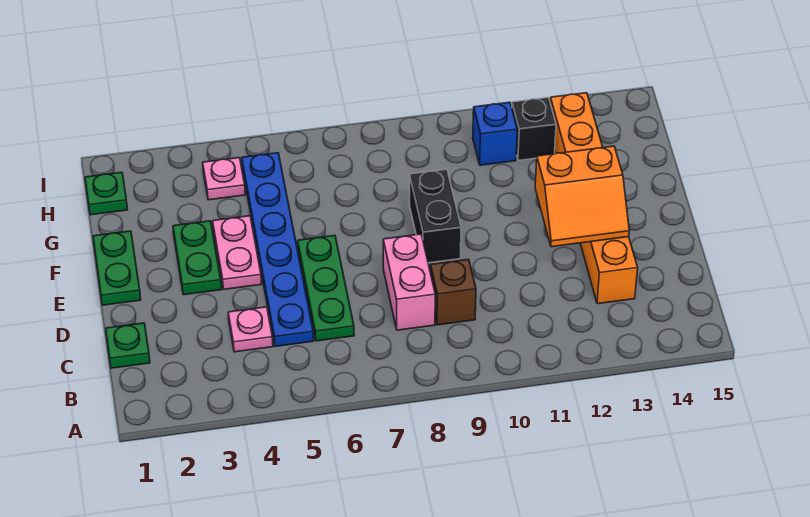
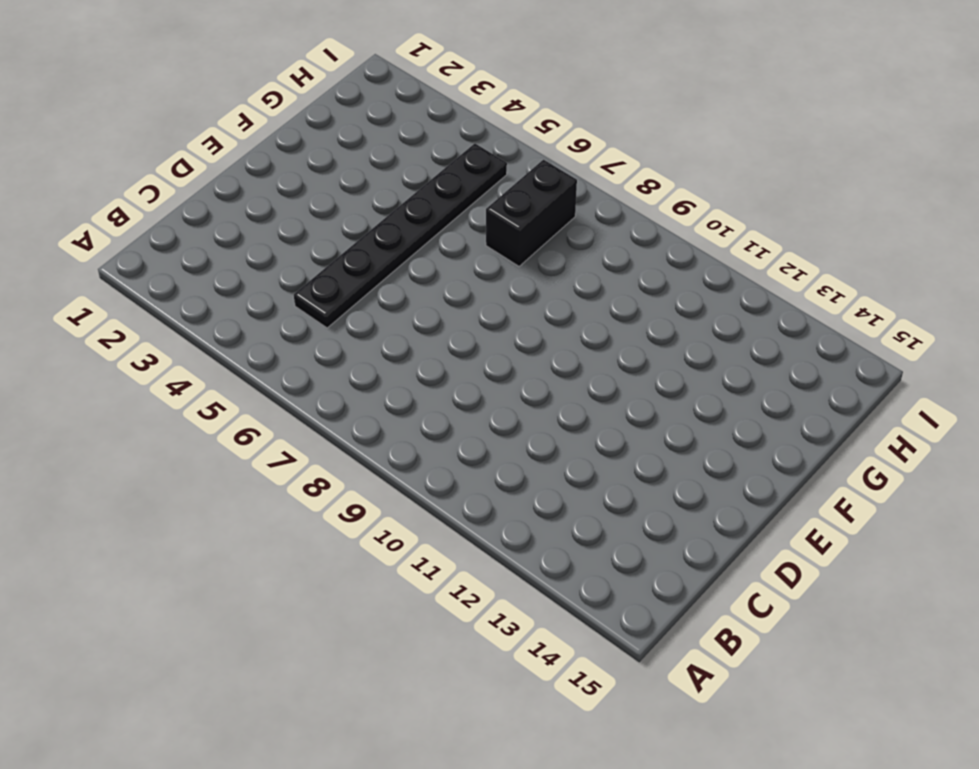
black 1x6 plate [294,144,507,328] -> blue 1x6 plate [242,153,314,346]
black 1x2 brick [486,160,577,266] -> black 1x2 brick moved to [410,169,461,263]
none -> green 1x1 plate [106,323,150,368]
none -> pink 1x1 plate [228,307,273,352]
none -> green 1x3 plate [298,235,354,341]

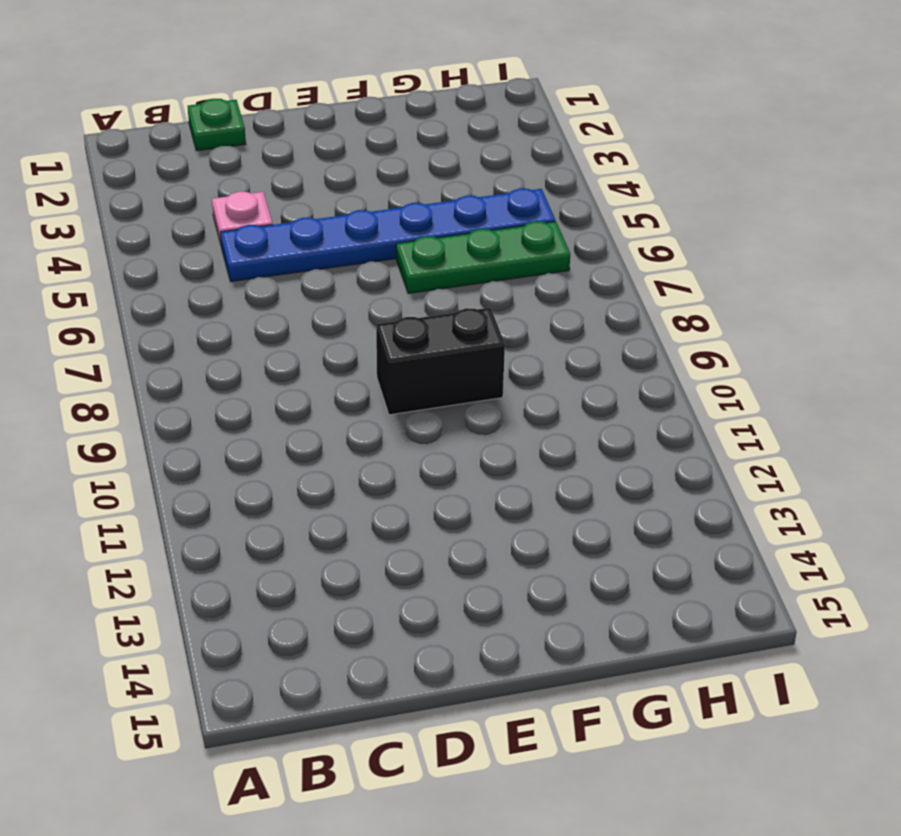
green 1x3 plate [396,221,570,294] -> green 1x3 plate moved to [298,235,354,341]
none -> pink 1x2 brick [383,234,435,330]
none -> brown 1x1 brick [430,259,476,325]
none -> orange 1x6 brick [550,93,638,304]

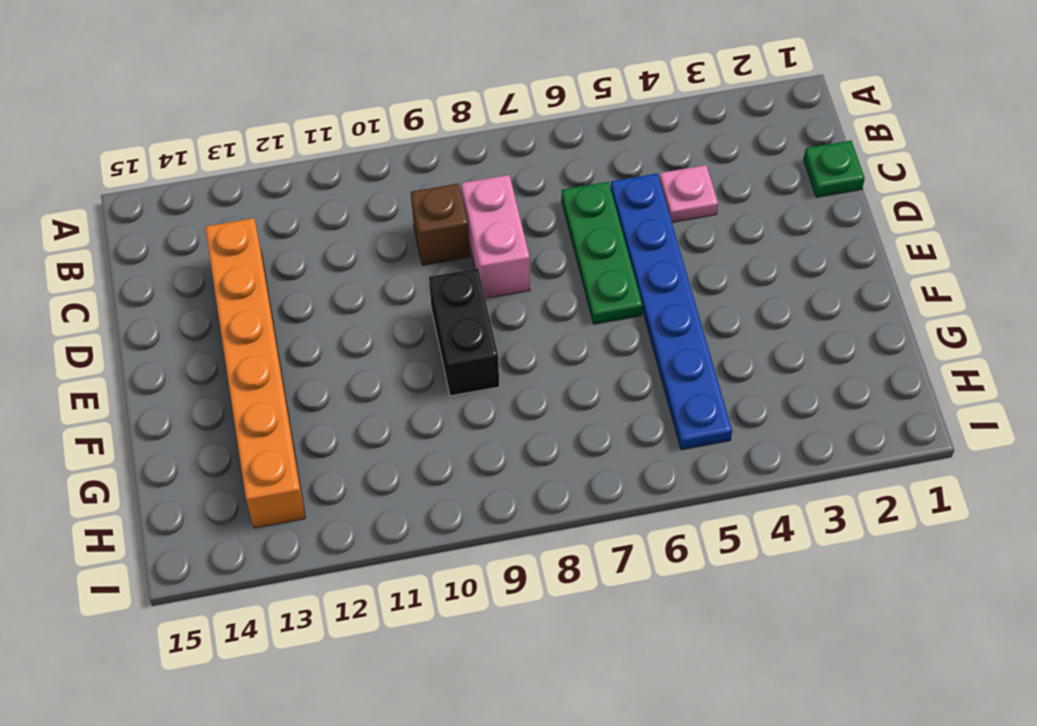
none -> green 1x2 plate [93,231,141,305]
none -> green 1x2 plate [173,221,221,295]
none -> pink 1x2 plate [213,216,262,289]

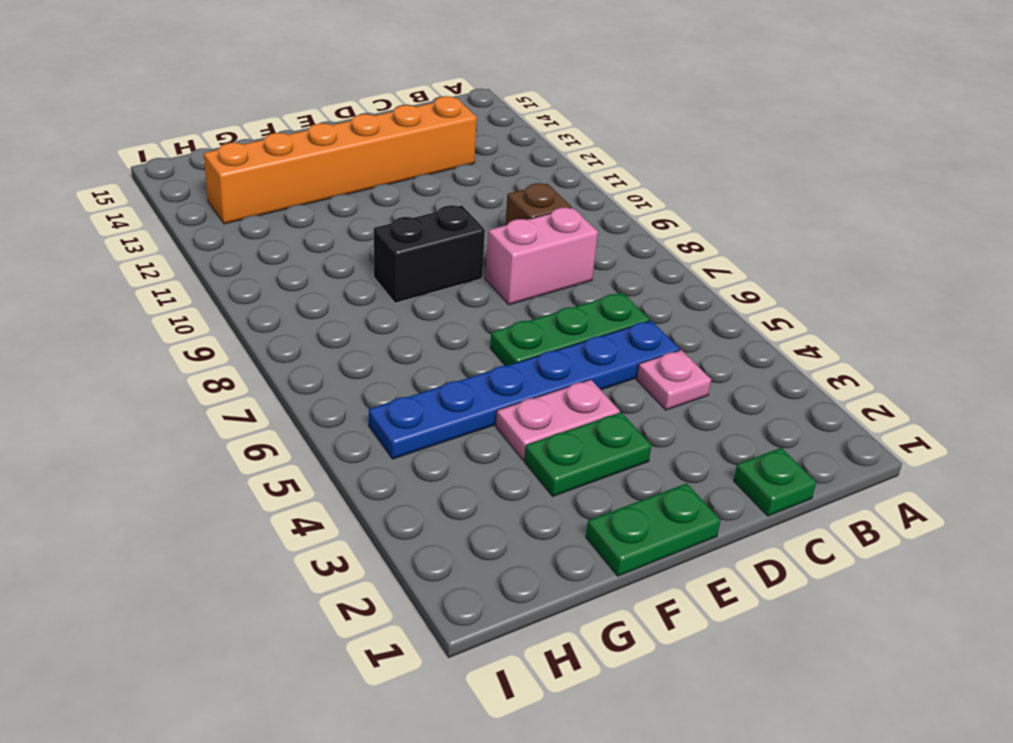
none -> green 1x1 plate [85,172,128,215]
none -> pink 1x1 plate [203,158,245,200]
none -> blue 1x1 brick [473,102,517,165]

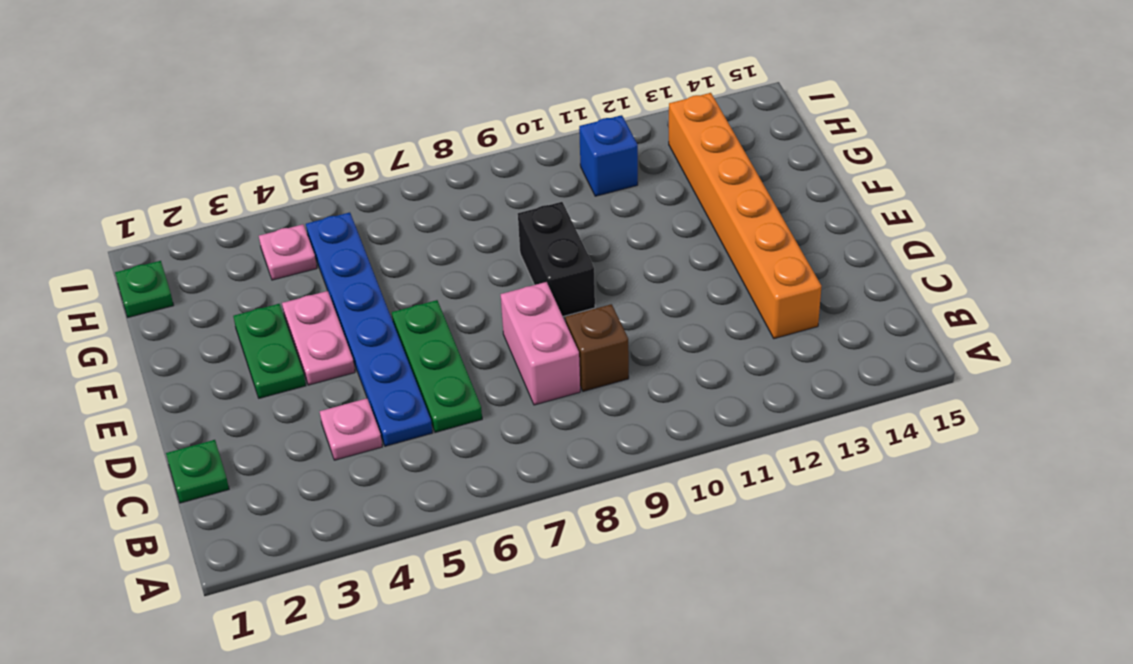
none -> green 1x2 plate [93,231,141,305]
none -> black 1x1 brick [512,98,556,160]
none -> orange 2x2 slope [535,146,629,247]

